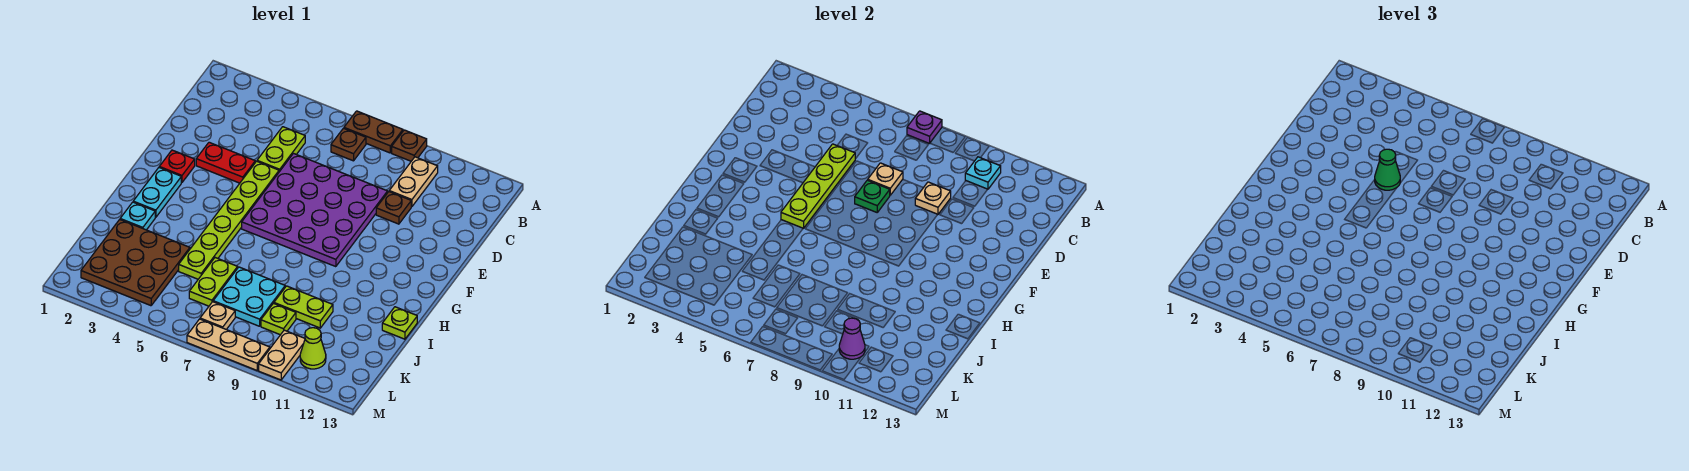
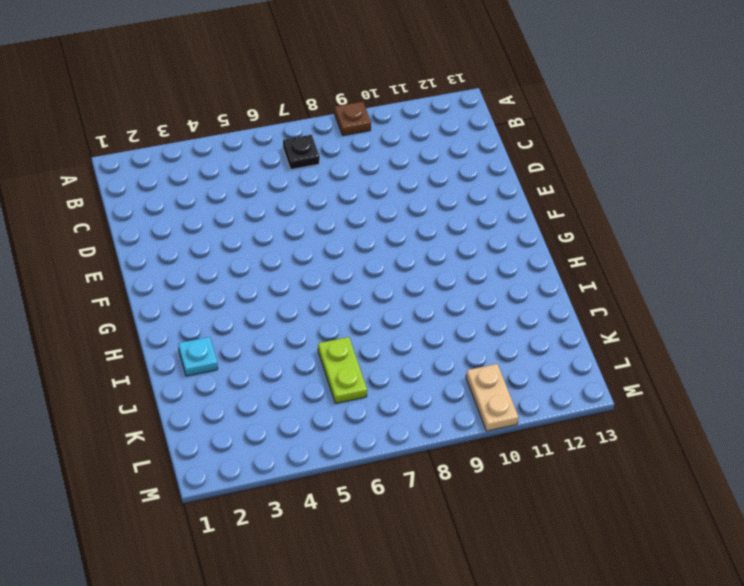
black 1x1 plate [283,135,320,169] -> brown 1x1 plate [331,128,366,161]
none -> brown 1x2 plate [344,111,403,153]
none -> tan 1x2 plate [389,157,438,207]
none -> lime 1x2 plate [257,127,305,172]
none -> purple 4x4 plate [242,154,388,267]

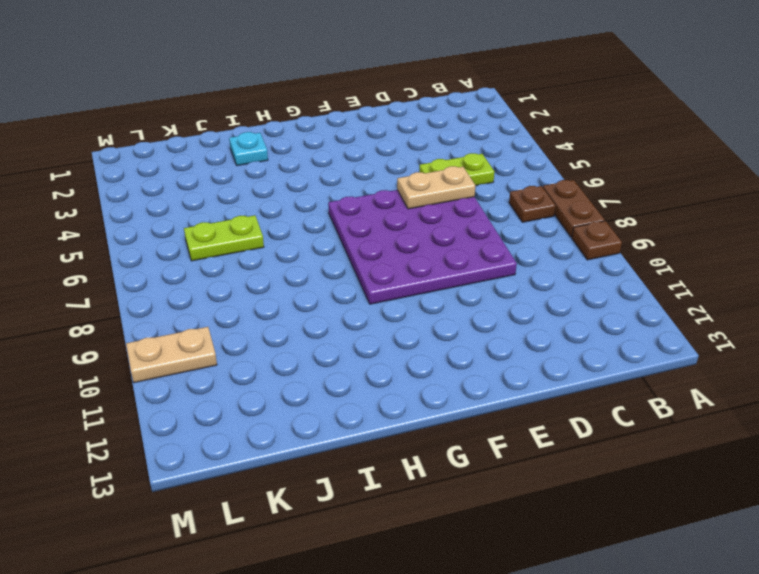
tan 1x2 plate [397,166,476,209] -> tan 1x2 plate moved to [389,157,438,207]
none -> brown 1x1 plate [376,192,411,224]
none -> red 1x2 plate [196,142,255,183]
none -> lime 1x6 plate [179,161,279,279]
none -> red 1x1 plate [159,150,195,183]

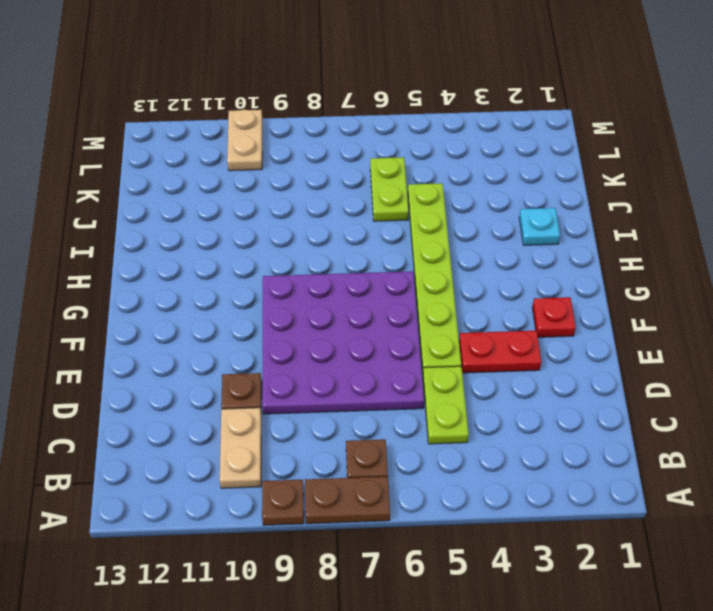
none -> cyan 1x2 plate [133,168,181,217]
none -> lime 1x1 plate [382,307,417,339]
none -> brown 3x3 plate [81,220,190,306]
none -> cyan 2x2 plate [213,267,285,326]

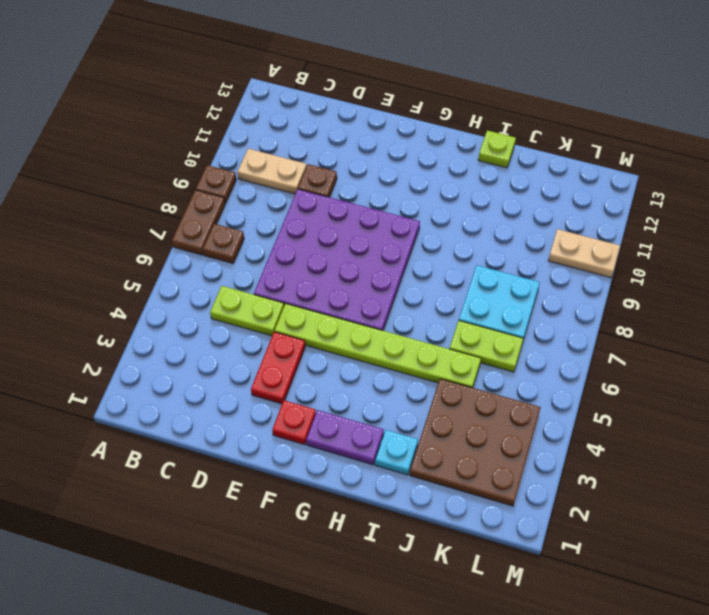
purple 1x2 plate [306,410,384,465] -> cyan 1x2 plate [133,168,181,217]
none -> lime 1x2 plate [274,286,333,328]
none -> lime 1x1 plate [261,303,296,335]
none -> tan 1x1 plate [200,302,235,329]
none -> lime 1x1 cone [300,328,326,369]

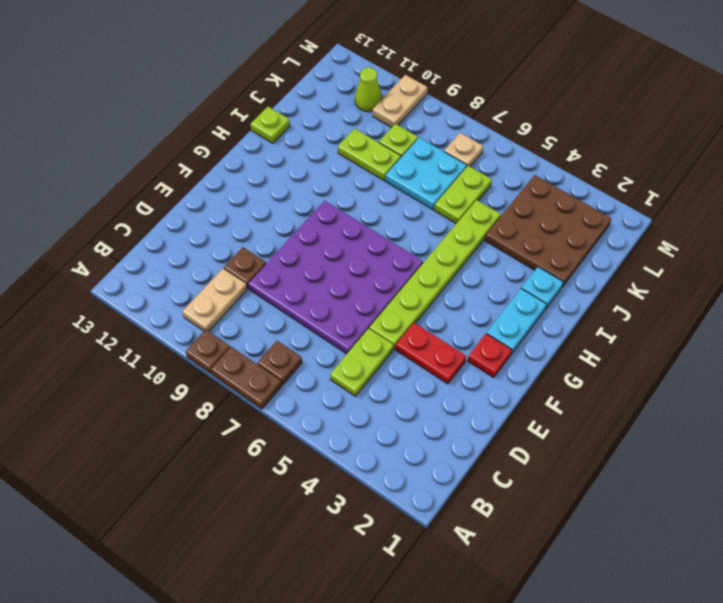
none -> tan 1x3 plate [187,319,270,370]
none -> purple 1x1 plate [907,111,942,143]
none -> cyan 1x1 plate [965,157,1001,189]
none -> lime 1x4 plate [781,144,855,229]

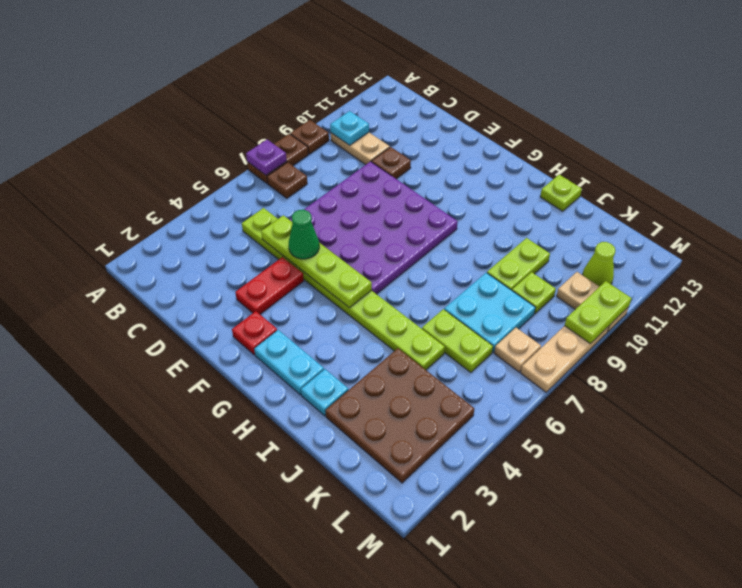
lime 1x2 plate [564,281,632,343] -> none
none -> tan 1x1 plate [868,163,903,195]
none -> tan 1x1 plate [915,182,951,214]
none -> green 1x1 plate [855,180,890,212]
none -> purple 1x1 cone [839,318,865,359]

